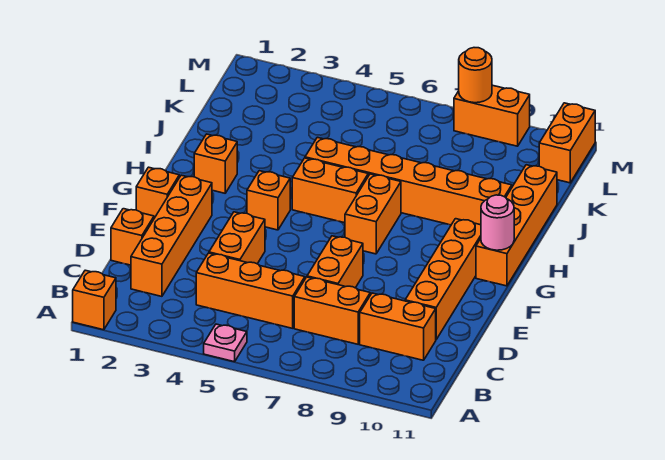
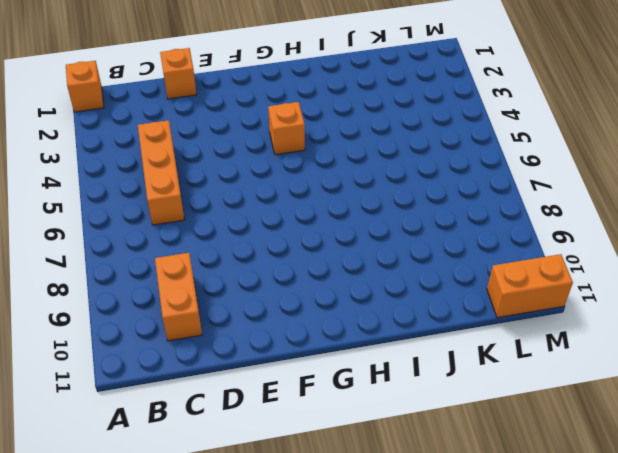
none -> pink 1x1 plate [204,324,247,362]
none -> orange 1x4 brick [131,175,212,296]
none -> orange 1x2 brick [294,277,370,344]

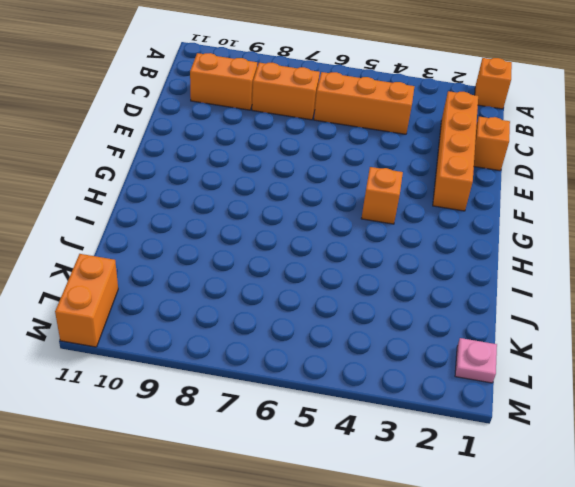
pink 1x1 plate [455,338,497,383] -> pink 1x1 plate moved to [204,324,247,362]
none -> orange 1x2 brick [209,212,265,264]
none -> orange 1x2 brick [307,236,363,288]
none -> orange 1x4 brick [405,219,481,339]

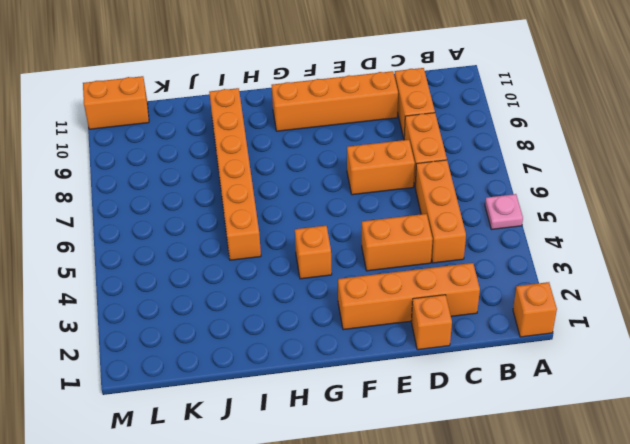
none -> orange 1x1 brick [136,167,179,218]
none -> orange 1x2 brick [345,174,401,254]
none -> orange 1x4 brick [476,165,557,286]

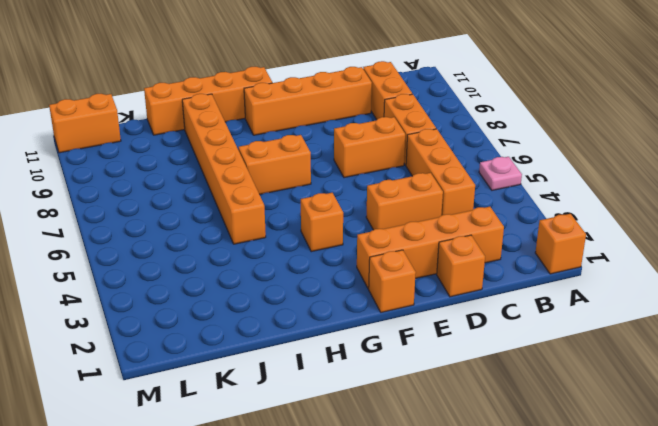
none -> orange 1x1 brick [194,134,237,193]
none -> orange 1x2 brick [292,158,368,223]
none -> orange 1x2 brick [454,85,530,146]

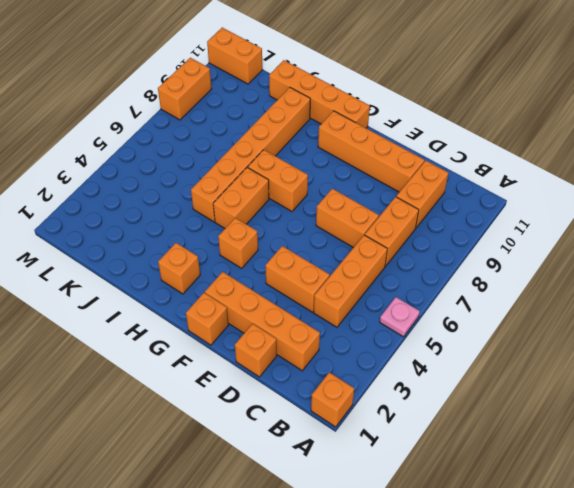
none -> pink 1x1 round brick [481,195,514,250]
none -> orange 1x1 round brick [459,48,492,103]

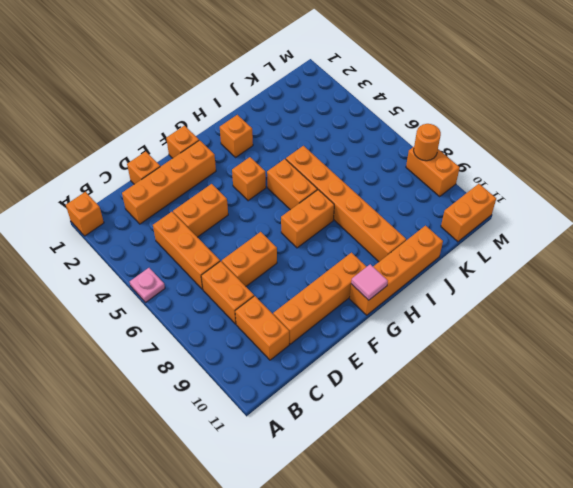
pink 1x1 tile [351,264,388,300] -> pink 1x1 round brick [481,195,514,250]

